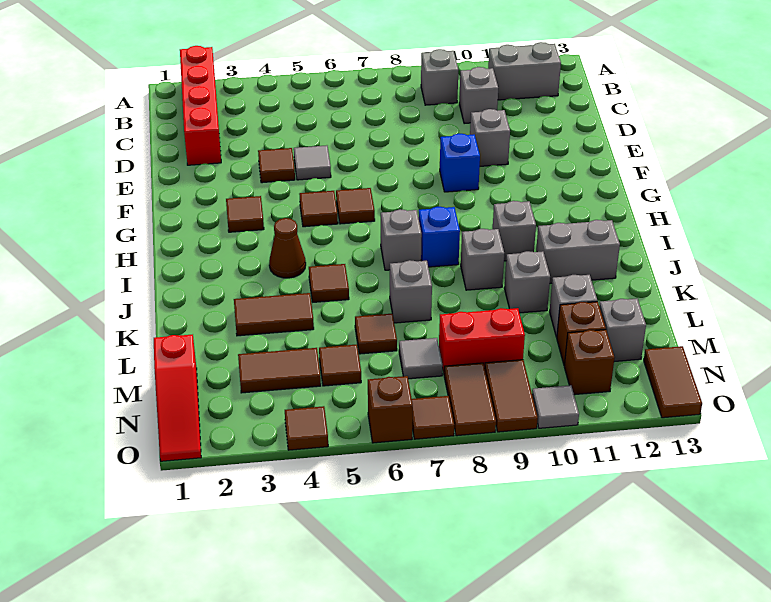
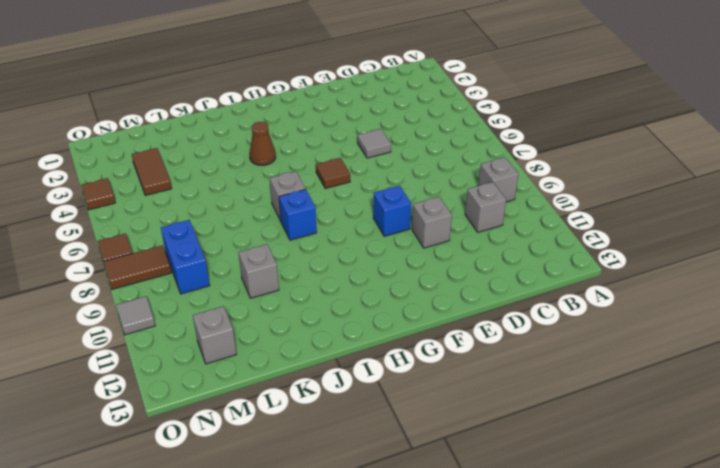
blue 1x2 brick [161,220,210,294] -> red 1x2 brick [439,308,525,373]
none -> red 1x4 brick [180,46,221,165]
none -> grey 1x2 brick [488,42,561,100]
none -> brown 1x1 tile [258,148,295,183]
none -> brown 1x1 tile [226,196,264,232]

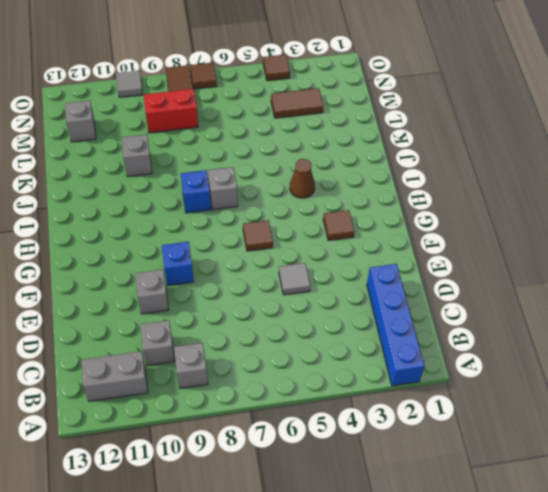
blue 1x4 brick [367,264,424,386] -> red 1x4 brick [180,46,221,165]
none -> brown 1x1 tile [258,148,295,183]
none -> brown 1x1 tile [300,191,338,227]
none -> grey 1x1 brick [493,201,536,261]
none -> brown 1x1 tile [309,264,349,302]

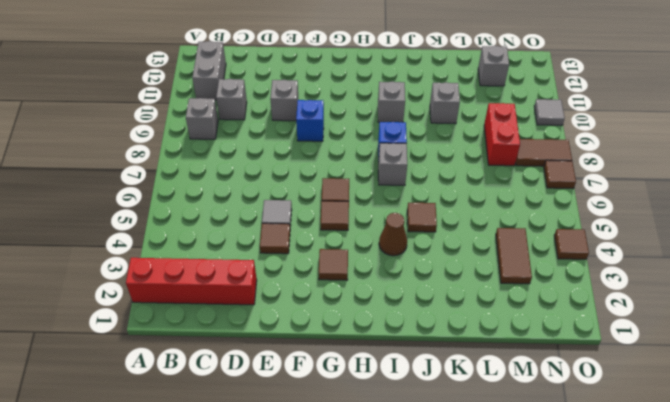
none -> grey 1x1 brick [461,229,504,290]
none -> grey 1x2 brick [536,220,620,283]
none -> brown 1x2 tile [234,293,314,336]
none -> grey 1x1 brick [390,260,432,323]

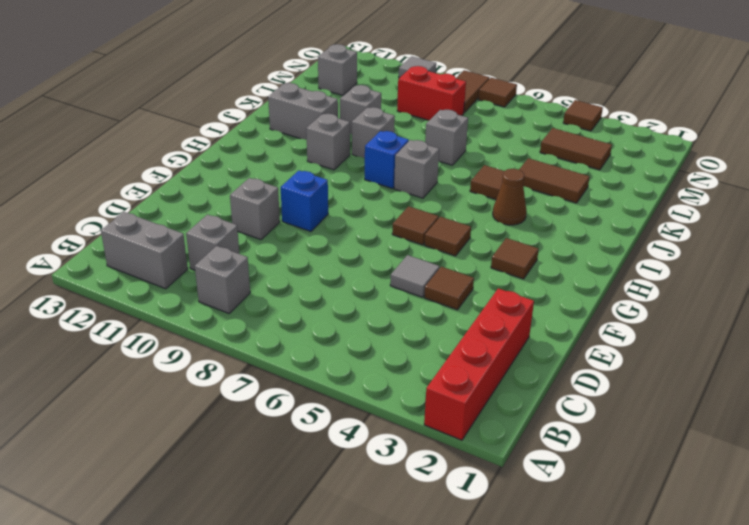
none -> brown 1x1 tile [355,314,397,354]
none -> grey 1x1 brick [550,275,597,337]
none -> red 1x3 slope [154,335,201,461]
none -> brown 1x1 tile [319,344,361,386]

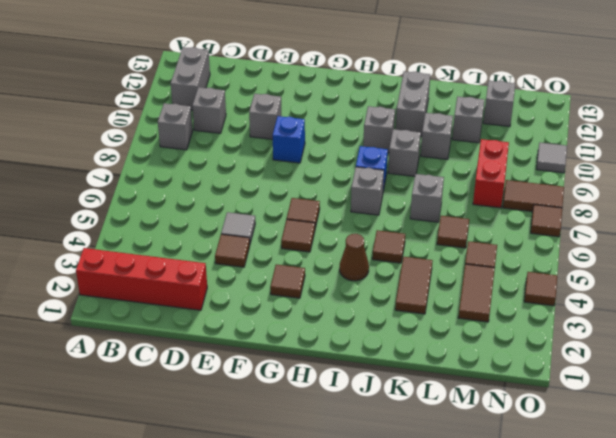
none -> red 1x3 slope [154,335,201,461]
none -> grey 1x1 tile [399,338,443,379]
none -> brown 1x1 brick [557,302,606,366]
none -> brown 1x2 tile [485,360,538,432]

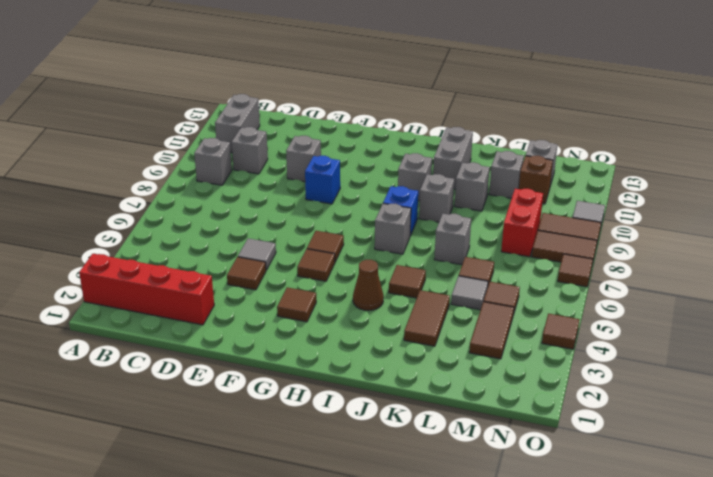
grey 1x1 tile [451,276,488,310] -> grey 1x1 tile moved to [399,338,443,379]
none -> red 1x3 slope [154,335,201,461]
none -> brown 1x1 brick [564,330,614,395]
none -> brown 1x2 tile [644,346,702,418]
none -> brown 1x1 brick [368,376,413,443]

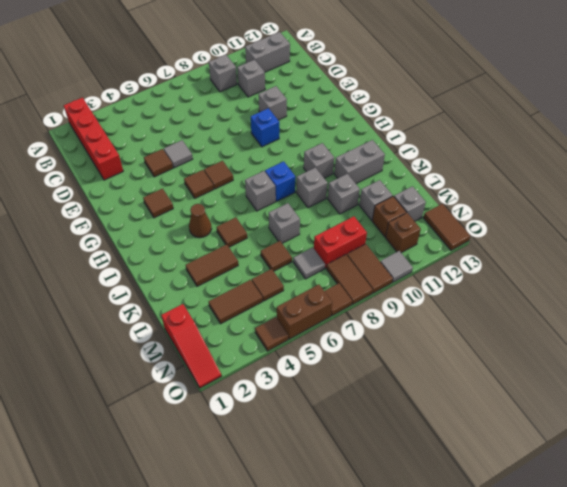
brown 1x2 brick [277,285,332,339] -> brown 1x1 brick [368,376,413,443]

